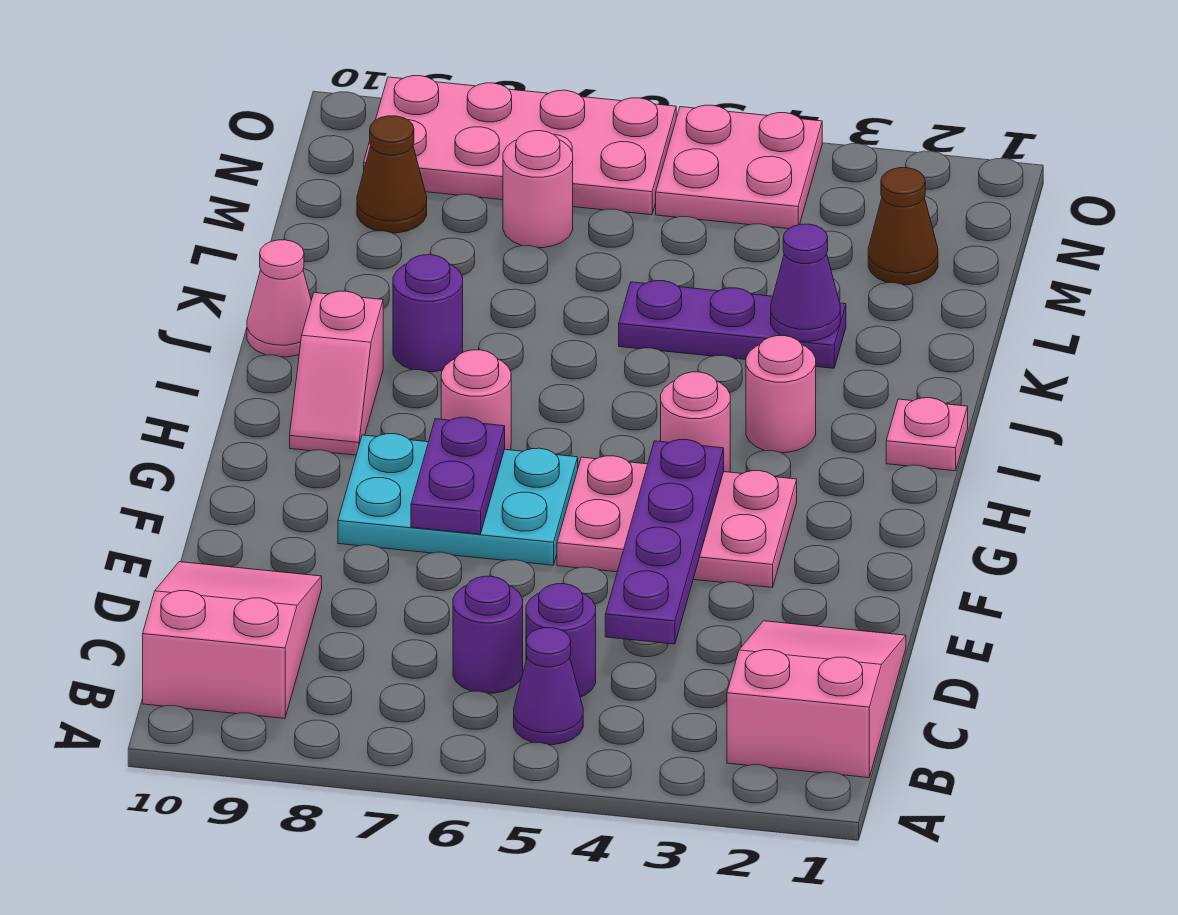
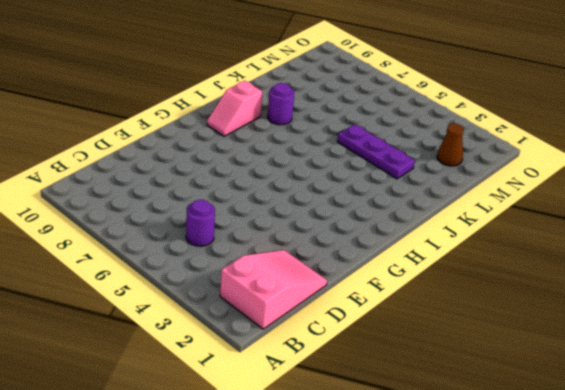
none -> purple 1x1 cone [514,628,583,745]
none -> pink 2x3 slope [143,562,322,718]
none -> purple 1x1 round brick [453,576,523,693]

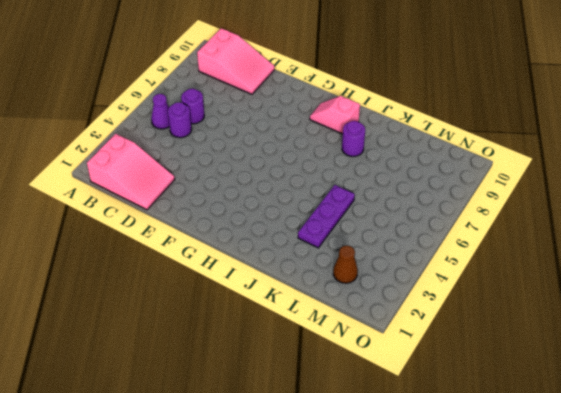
none -> pink 2x3 plate [557,456,797,587]
none -> cyan 2x3 plate [338,434,578,565]
none -> pink 1x1 round brick [661,372,730,472]

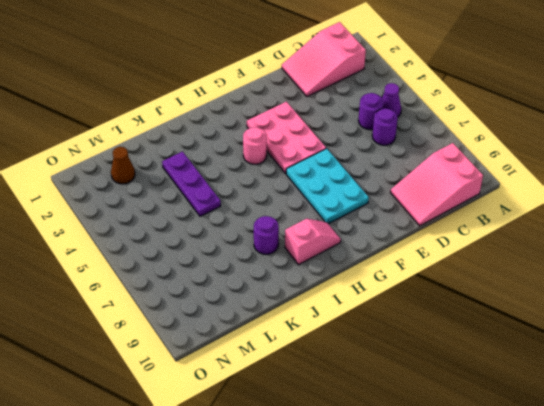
none -> pink 1x1 round brick [441,350,511,450]
none -> pink 1x1 plate [886,398,968,471]
none -> pink 1x1 round brick [746,336,816,453]

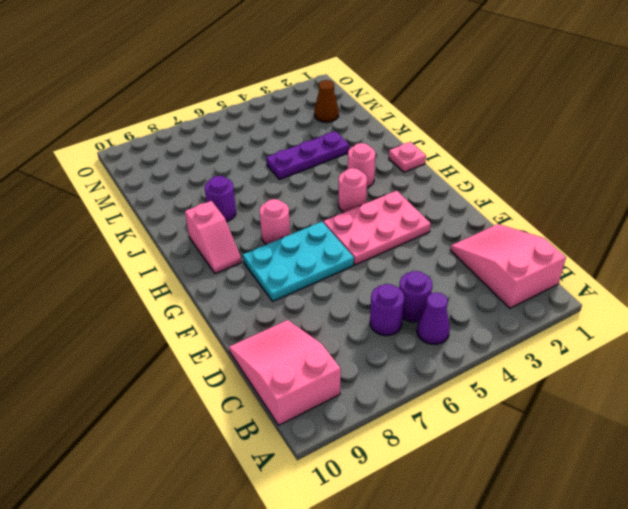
none -> pink 1x1 cone [247,240,311,357]
none -> pink 1x1 round brick [503,131,573,248]
none -> brown 1x1 cone [357,116,427,233]

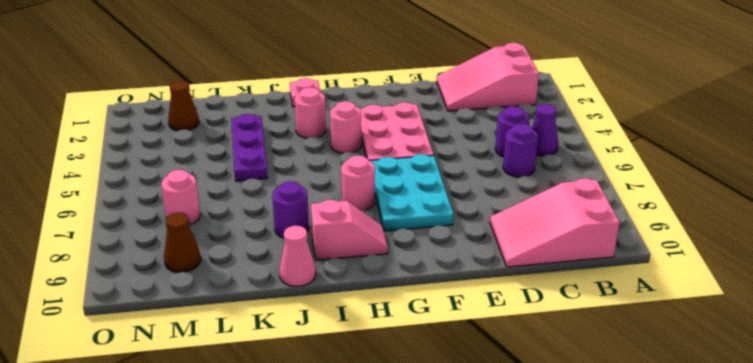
none -> pink 2x2 plate [656,105,822,229]
none -> pink 2x4 plate [364,76,676,215]
none -> purple 1x4 plate [605,440,724,644]

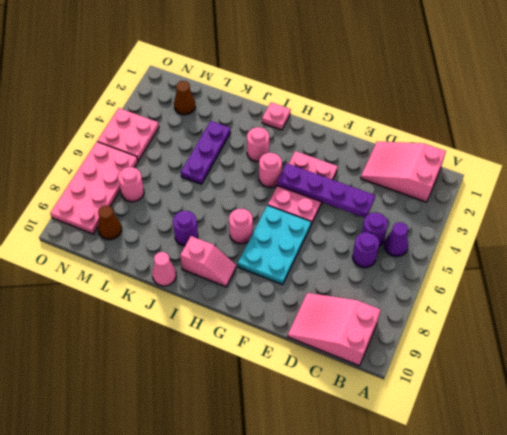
none -> purple 1x2 plate [411,417,505,534]
none -> purple 1x1 cone [771,224,840,341]

